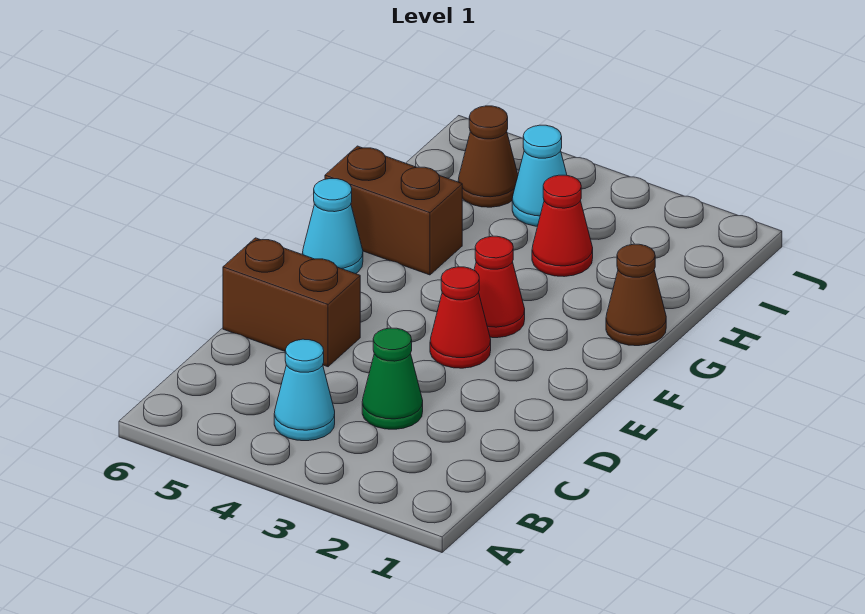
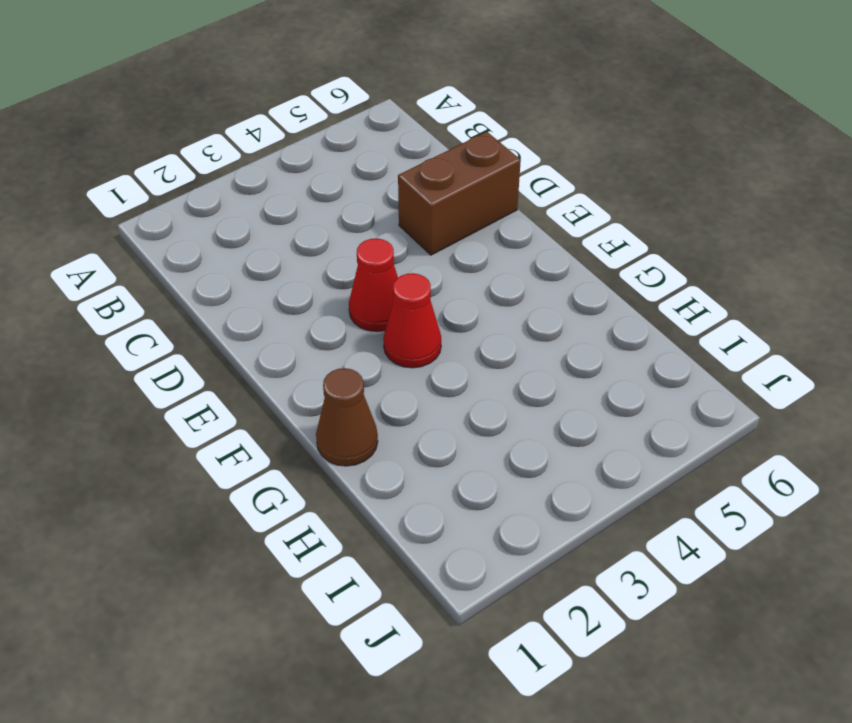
none -> cyan 1x1 cone [274,339,335,441]
none -> green 1x1 cone [362,328,423,429]

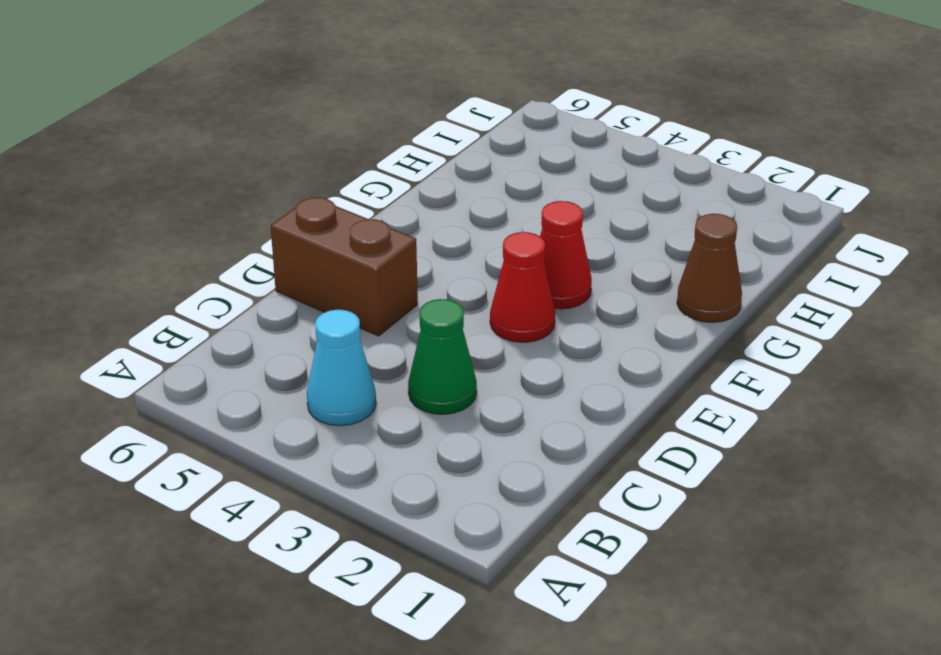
none -> cyan 1x1 cone [302,179,363,274]
none -> brown 1x2 brick [325,146,462,275]

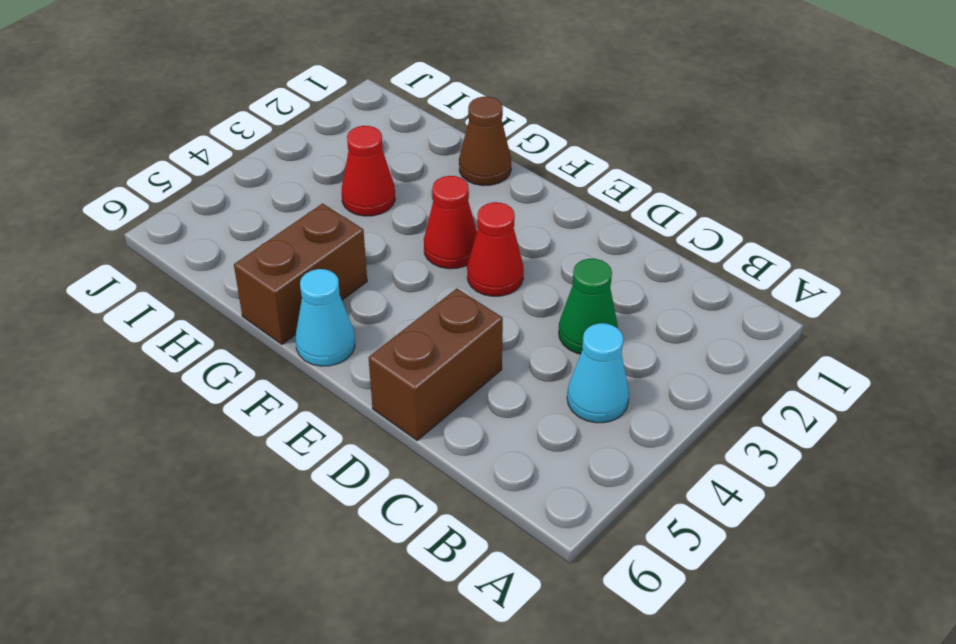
none -> cyan 1x1 cone [512,125,567,226]
none -> brown 1x1 cone [458,106,518,207]

